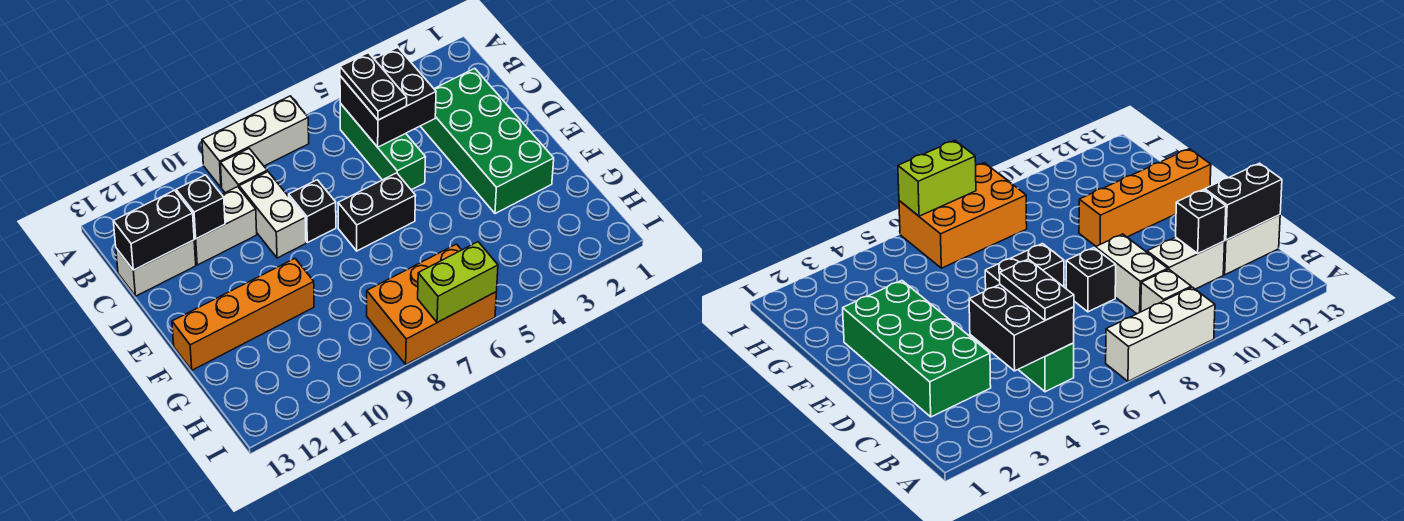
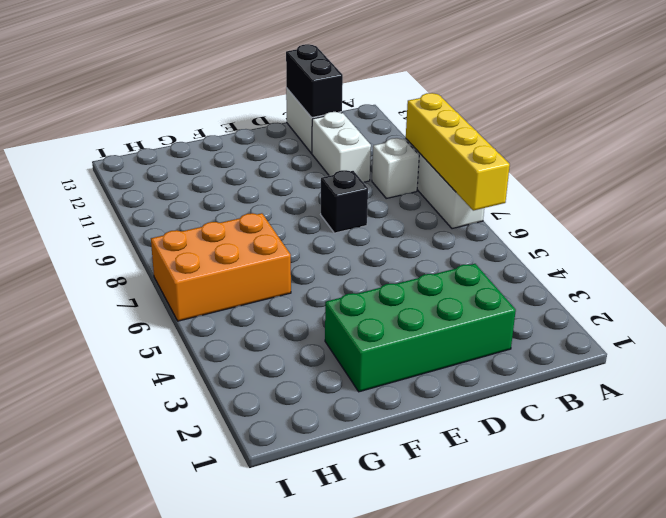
yellow 1x4 brick [406,93,510,211] -> none
orange 2x3 brick [151,213,291,321] -> orange 2x3 brick turned to [367,244,496,364]
none -> green 1x3 brick [340,103,425,190]
none -> white 1x2 brick [239,172,306,258]
none -> black 1x2 brick [338,173,416,251]

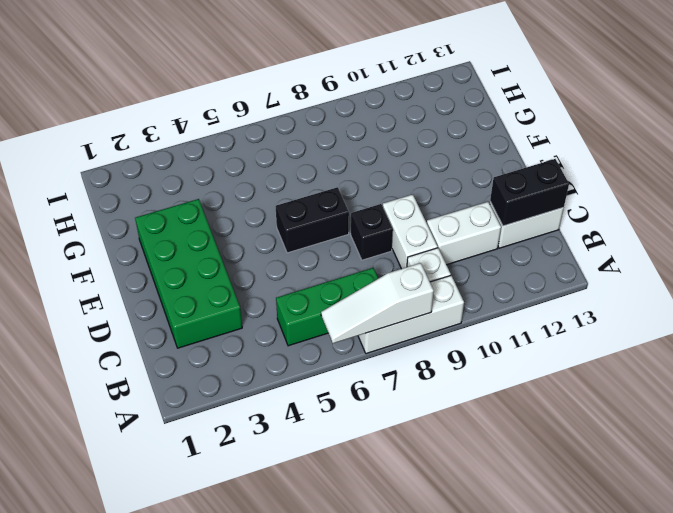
white 1x3 slope [321,263,434,343] -> none
green 1x3 brick [276,268,378,346] -> green 1x3 brick turned to [340,103,425,190]
none -> orange 1x4 brick [172,259,314,370]
none -> orange 2x3 brick [367,244,496,364]
none -> black 2x2 brick [340,47,436,147]

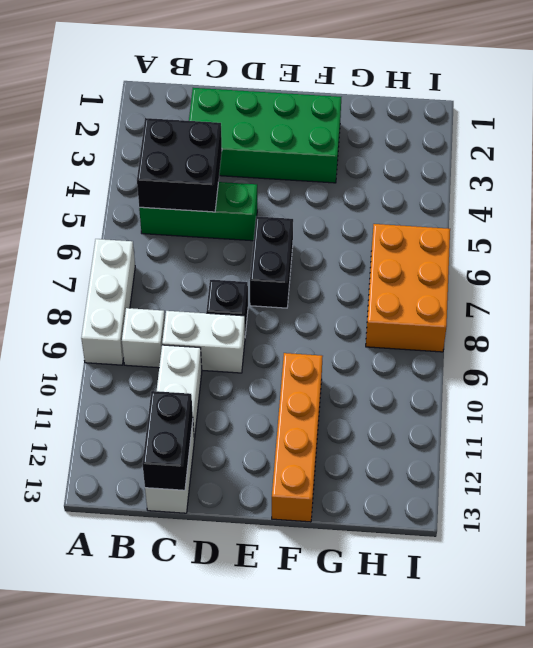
none -> black 1x1 brick [176,175,225,239]
none -> lime 1x2 brick [418,242,498,323]
none -> black 1x2 plate [340,53,407,120]

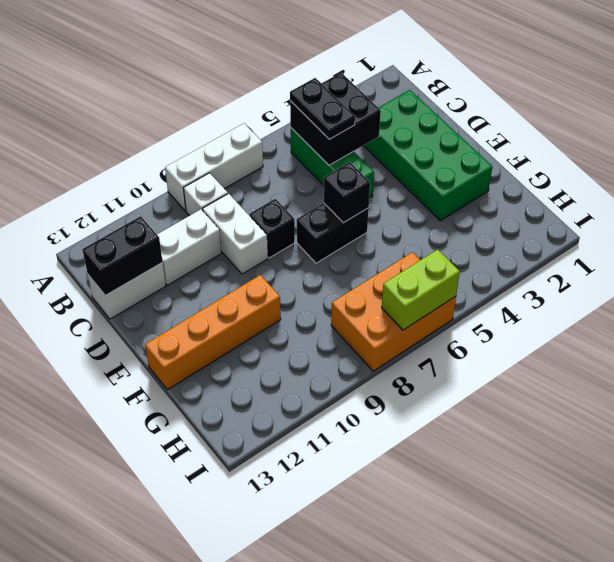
black 1x1 brick [324,162,370,223] -> black 1x1 brick moved to [176,175,225,239]

